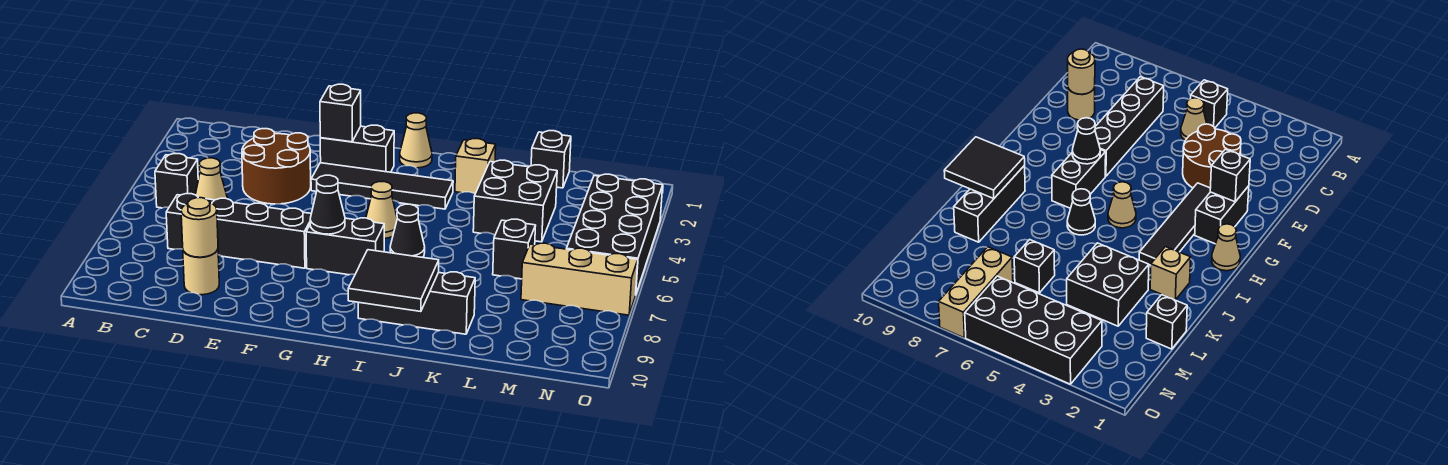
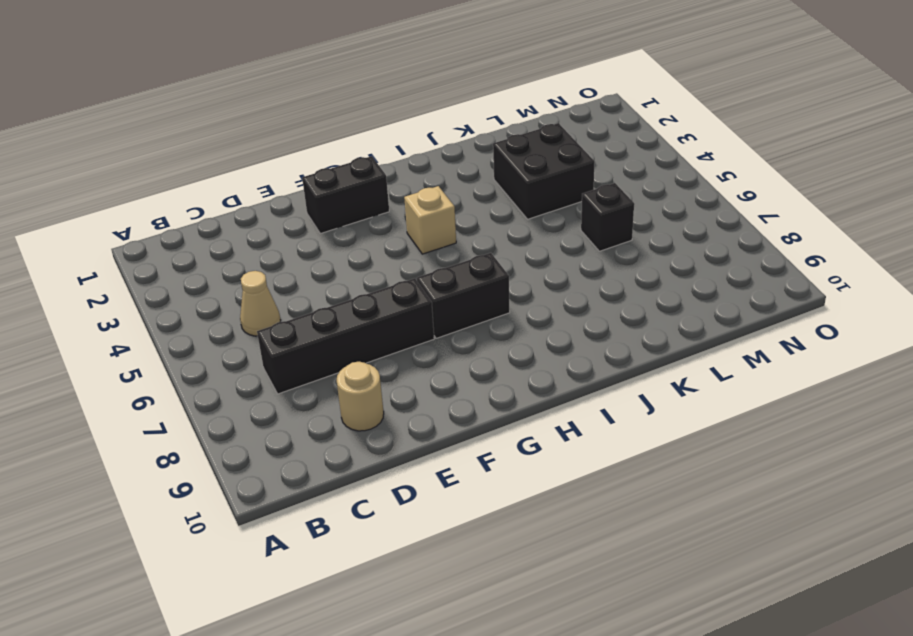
tan 1x1 brick [404,186,456,254] -> tan 1x1 brick moved to [455,139,496,194]
none -> black 1x1 brick [155,154,198,208]
none -> brown 2x2 round brick [242,129,311,204]
none -> black 1x4 tile [311,163,453,209]

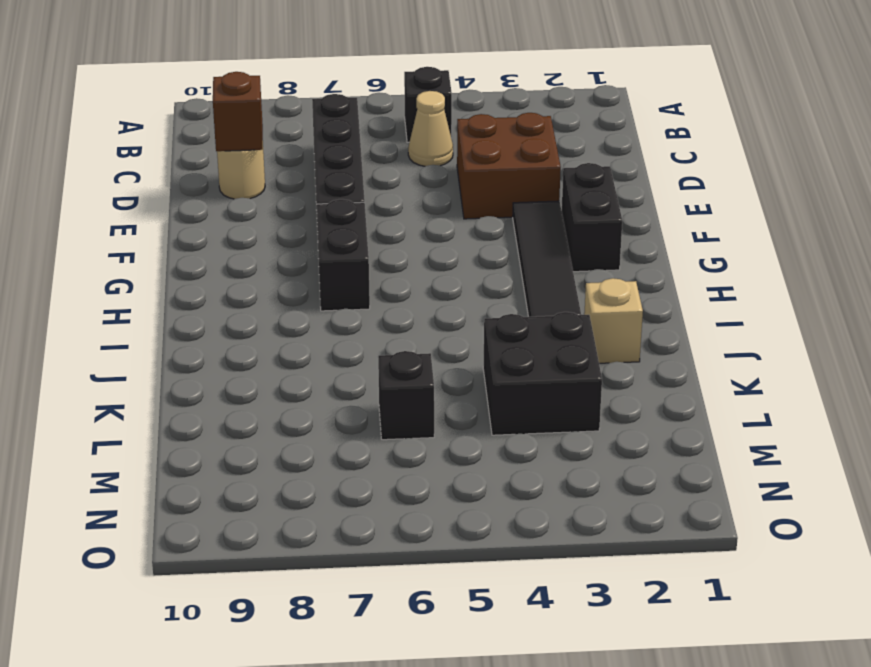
brown 2x2 brick [457,113,561,219] -> brown 2x2 round brick [242,129,311,204]
brown 1x1 brick [213,72,263,151] -> tan 1x1 round brick [181,198,218,257]
none -> tan 1x1 cone [400,113,432,168]
none -> tan 1x1 cone [366,182,397,238]
none -> black 1x1 cone [390,204,425,257]

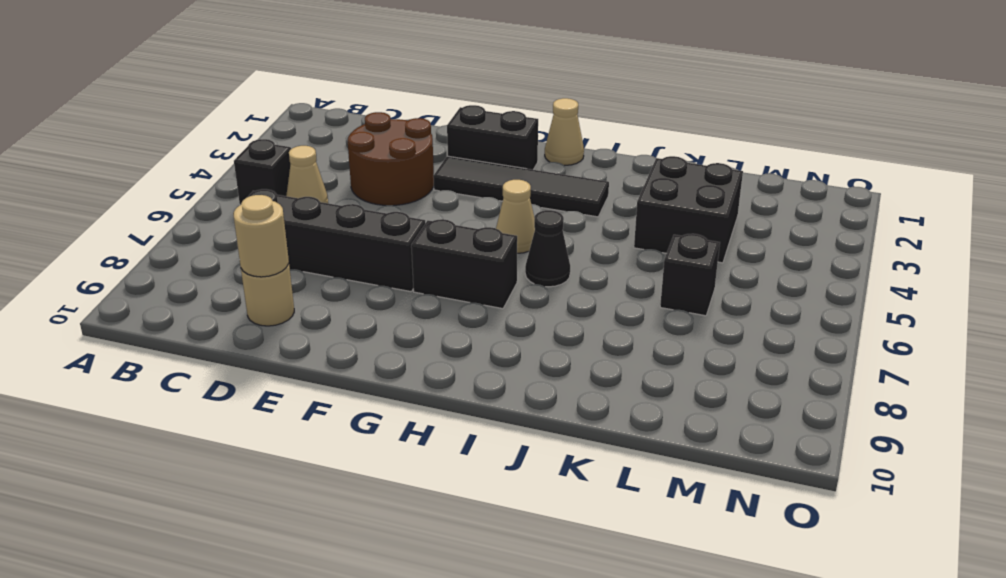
none -> black 1x3 brick [358,272,475,334]
none -> tan 1x1 brick [455,139,496,194]
none -> black 1x1 brick [531,131,571,188]

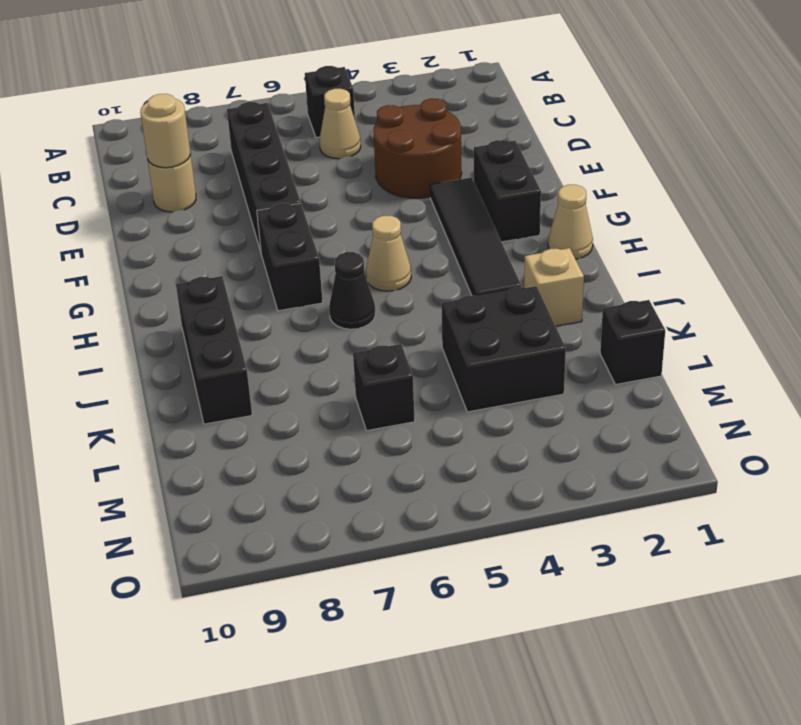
none -> tan 1x3 brick [521,243,638,315]
none -> black 2x4 brick [566,174,663,293]
none -> black 1x1 brick [320,84,361,142]

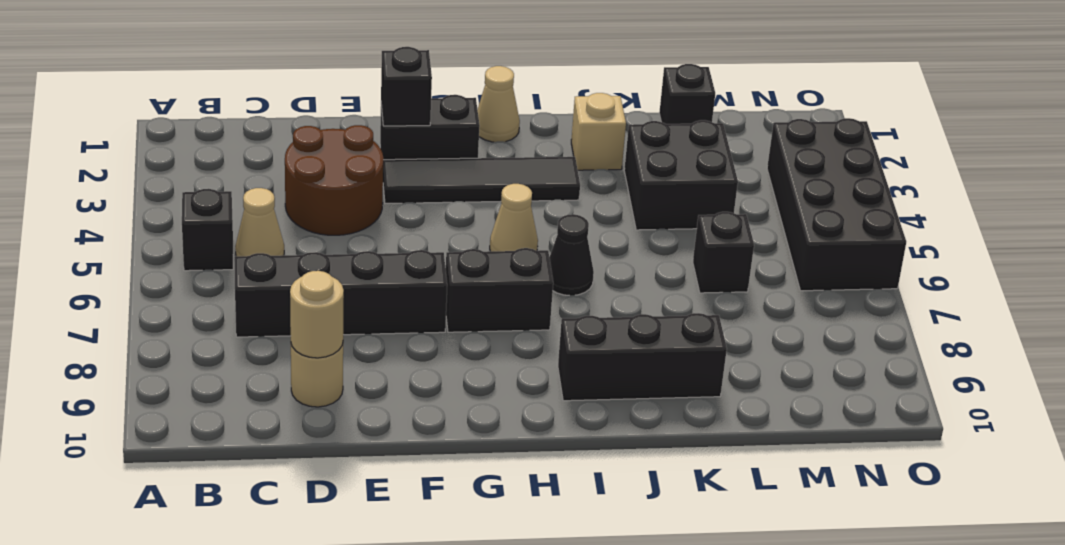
none -> tan 1x3 brick [521,243,638,315]
none -> black 1x1 cone [310,175,345,234]
none -> black 2x2 tile [348,250,439,312]

